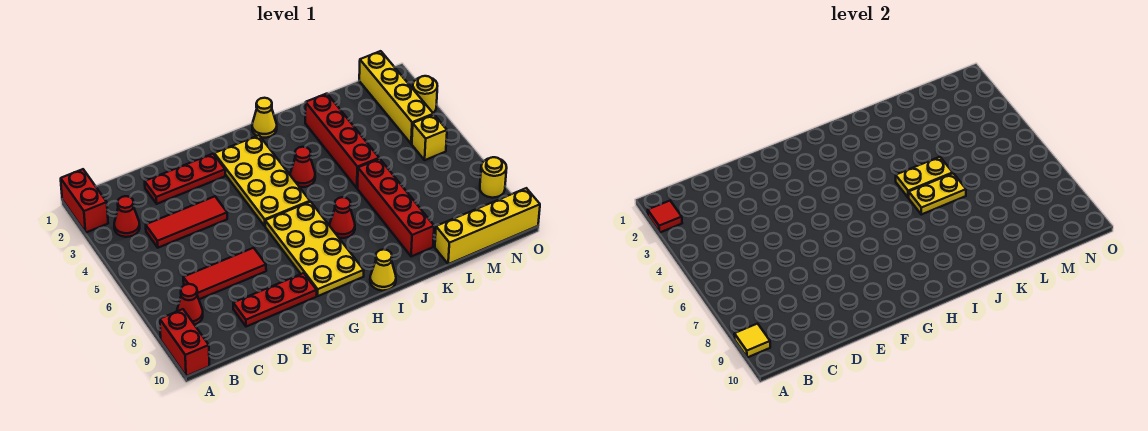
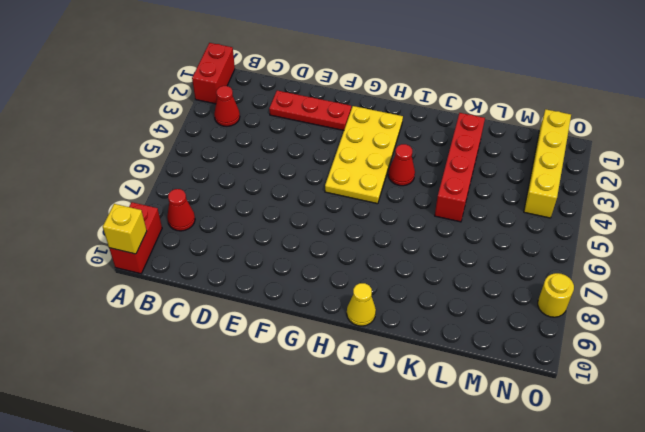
yellow 1x1 brick [103,204,147,254] -> yellow 1x1 brick moved to [412,115,447,160]
none -> red 1x3 tile [146,196,227,248]
none -> red 1x3 tile [183,248,266,299]
none -> red 1x3 plate [233,273,317,327]

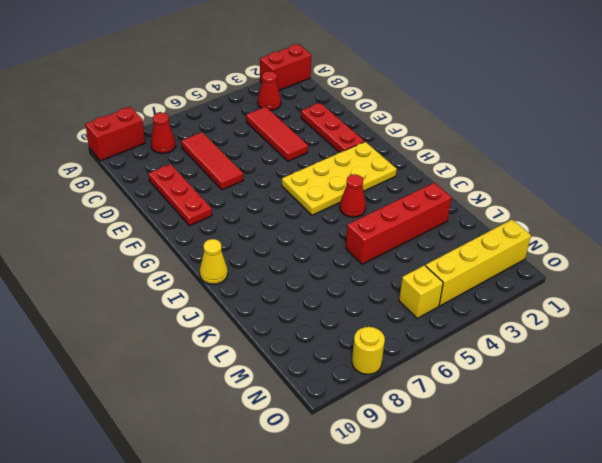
none -> yellow 2x4 plate [265,202,364,296]
none -> yellow 1x1 cone [252,98,277,138]
none -> red 1x1 cone [330,197,355,238]

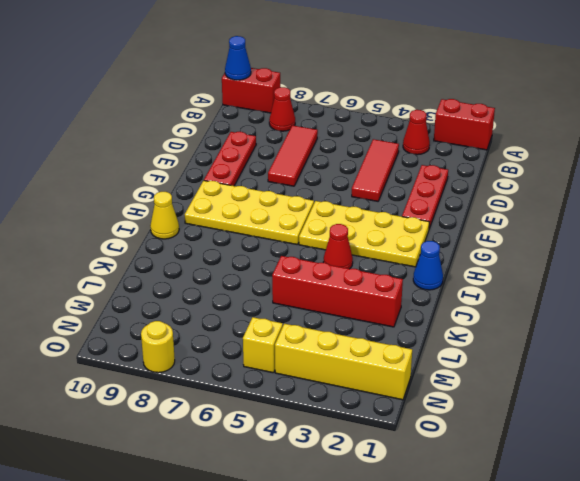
blue 1x1 cone [225,36,251,80] -> none
blue 1x1 cone [413,241,443,290] -> yellow 1x1 cone [252,98,277,138]
none -> red 1x1 cone [330,197,355,238]
none -> red 1x4 brick [358,159,434,257]
none -> yellow 1x4 brick [435,188,540,264]

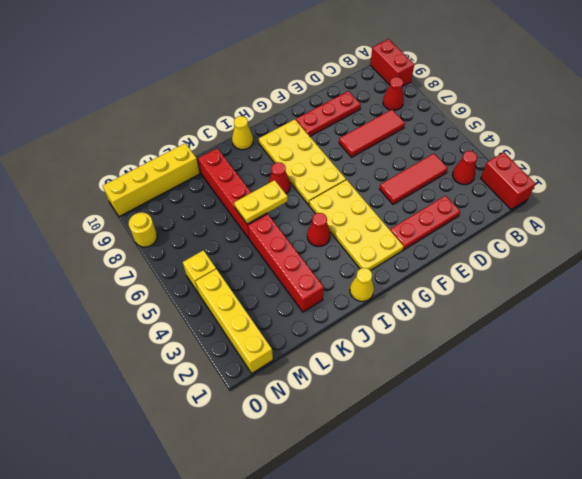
none -> yellow 1x1 round brick [413,76,437,113]
none -> red 1x1 tile [648,201,682,232]
none -> yellow 1x1 tile [734,324,770,358]

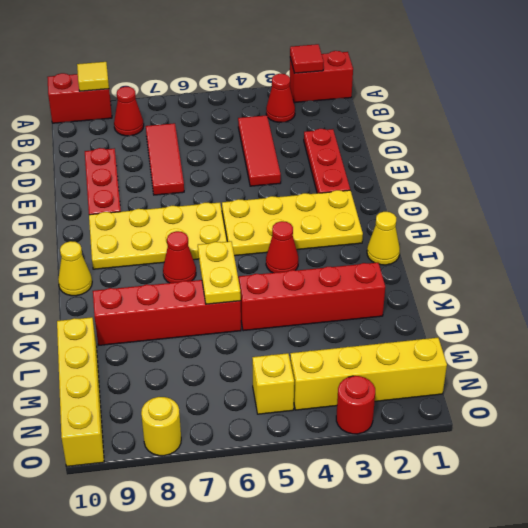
red 1x1 round brick [336,376,375,434] -> yellow 1x1 round brick [413,76,437,113]
none -> yellow 1x2 plate [896,157,953,198]

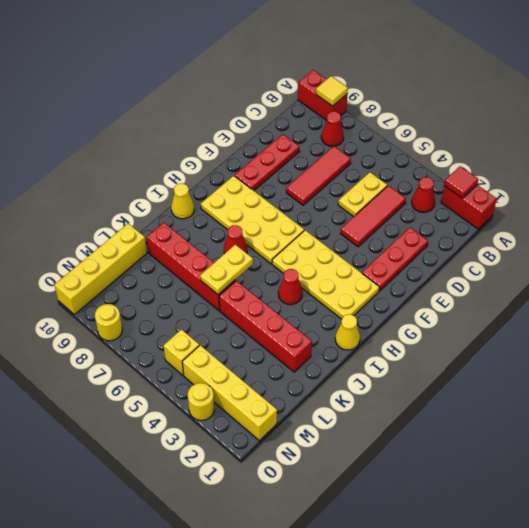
yellow 1x2 plate [338,172,387,217] -> yellow 1x2 plate moved to [896,157,953,198]

